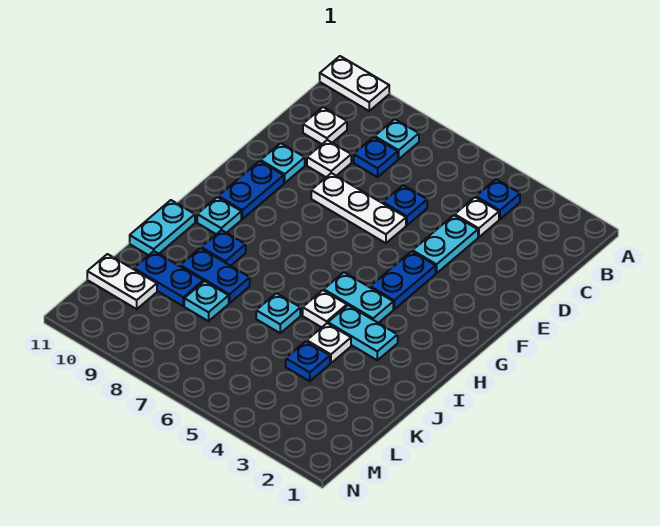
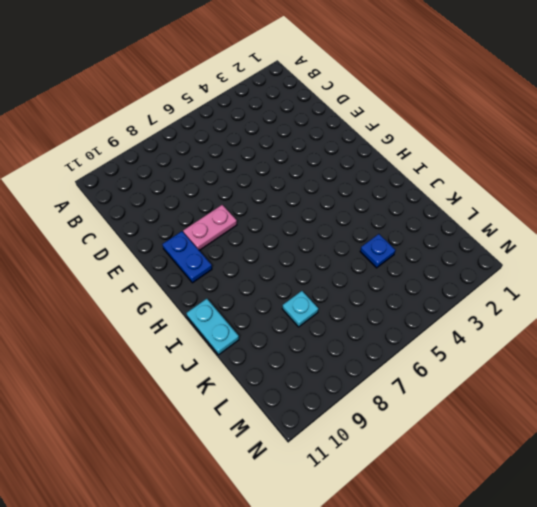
pink 1x2 plate [183,205,237,250] -> none
none -> white 1x2 plate [320,56,389,111]
none -> blue 1x1 plate [476,179,520,219]
none -> cyan 1x1 plate [375,119,419,159]

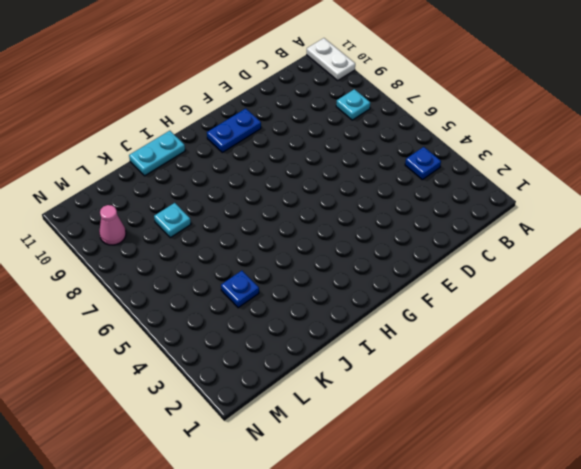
pink 1x1 cone [99,205,126,245] -> none
none -> white 1x1 plate [455,197,499,237]
none -> blue 1x1 plate [354,137,398,177]
none -> white 1x1 plate [303,107,347,144]

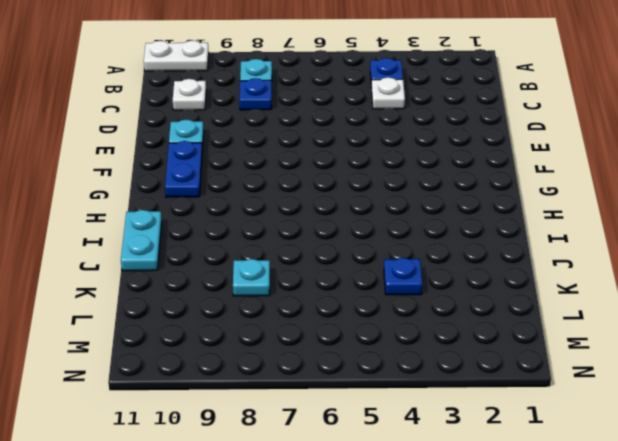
none -> cyan 1x2 plate [413,215,478,273]
none -> blue 1x1 plate [383,185,427,225]
none -> white 1x1 plate [307,140,351,177]

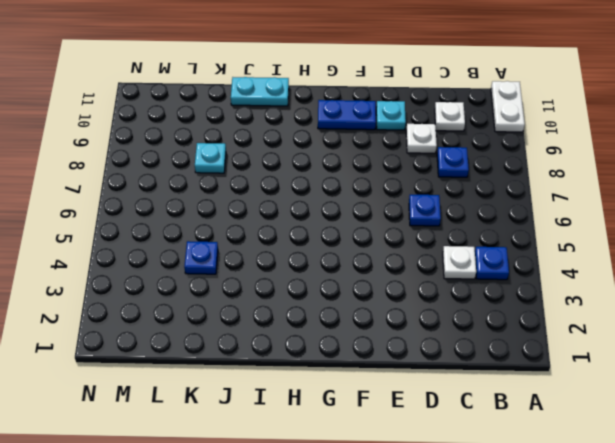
none -> cyan 1x1 plate [375,119,419,159]
none -> cyan 1x2 plate [413,215,478,273]
none -> white 1x3 plate [311,173,406,243]

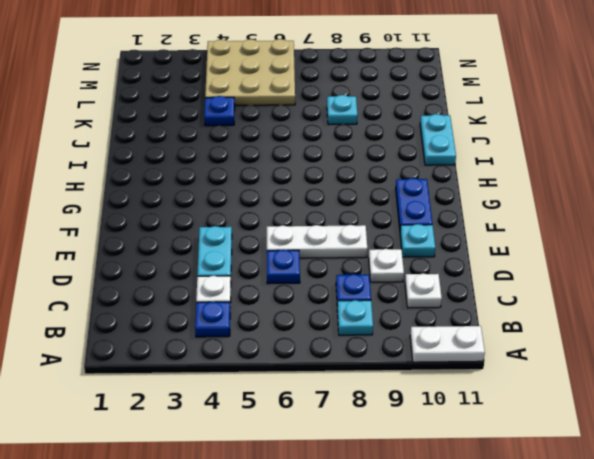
tan 3x3 plate [205,39,295,105] -> none
none -> blue 1x2 plate [370,251,436,309]
none -> cyan 1x2 plate [324,272,393,323]
none -> cyan 1x1 plate [197,197,241,234]

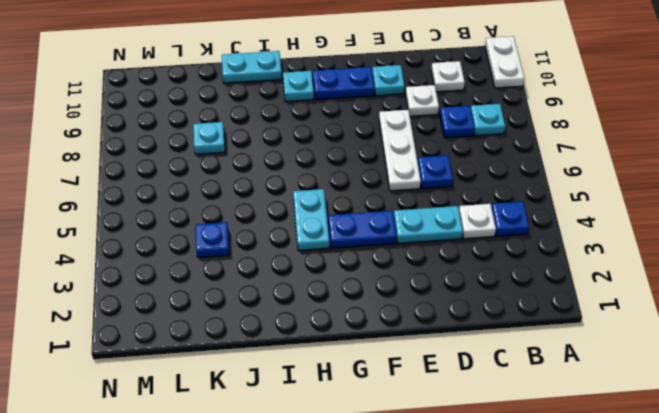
none -> cyan 1x2 plate [328,305,398,360]
none -> white 1x1 plate [303,290,347,327]
none -> blue 1x1 plate [201,230,246,266]

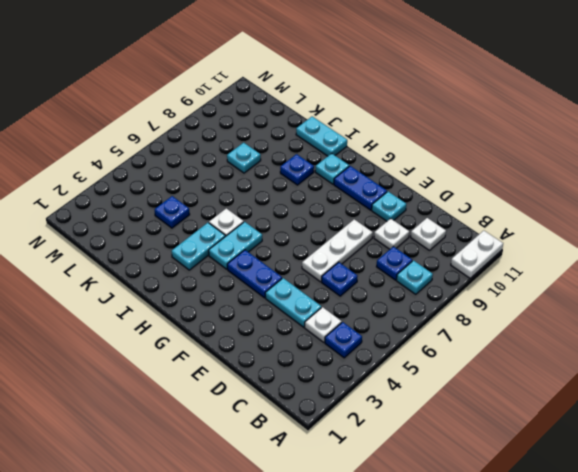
none -> white 1x1 plate [307,323,351,363]
none -> cyan 1x1 plate [256,293,300,333]
none -> blue 1x2 plate [180,248,250,303]

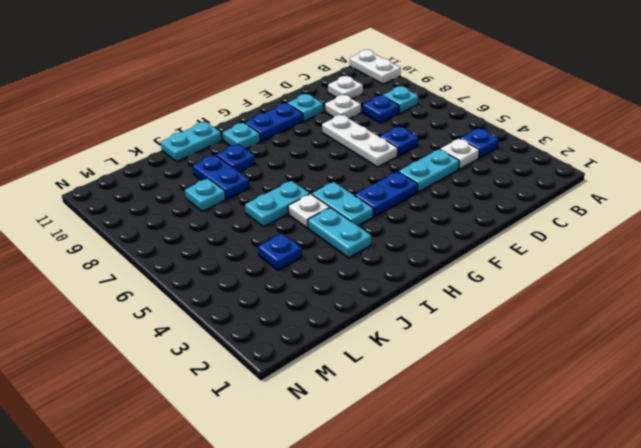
cyan 1x2 plate [245,181,310,227] -> cyan 1x1 plate [256,293,300,333]
none -> white 1x1 plate [307,323,351,363]
none -> blue 1x2 plate [134,251,203,306]
none -> white 1x2 plate [87,254,157,309]

